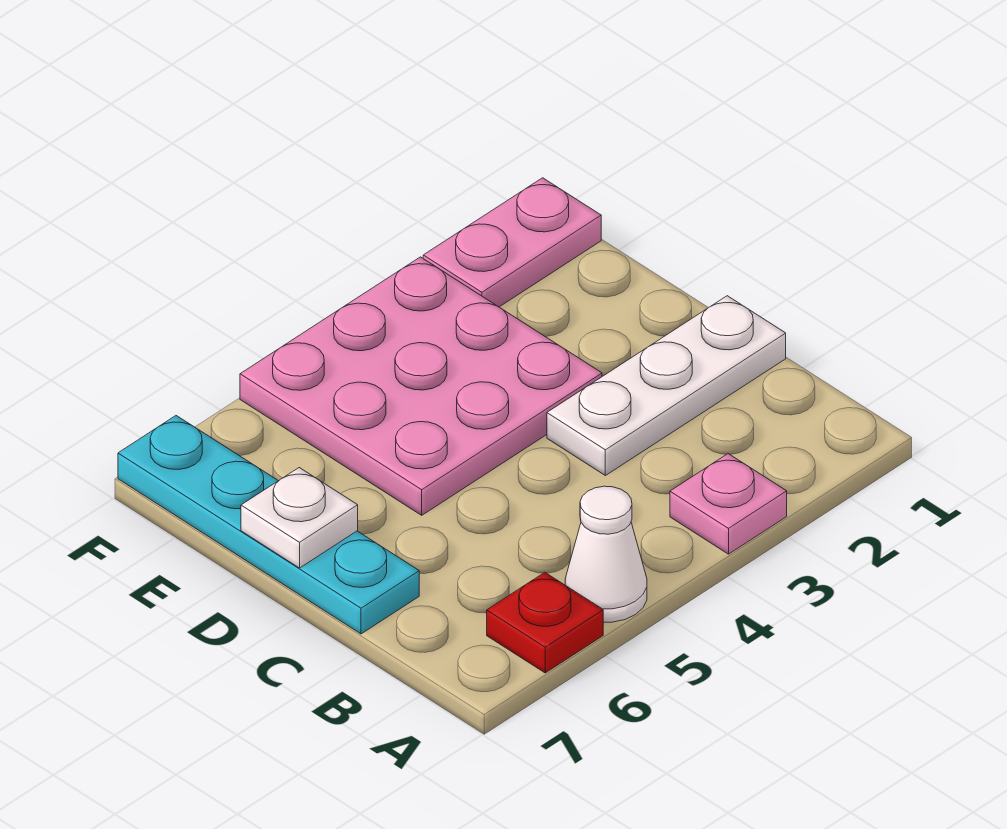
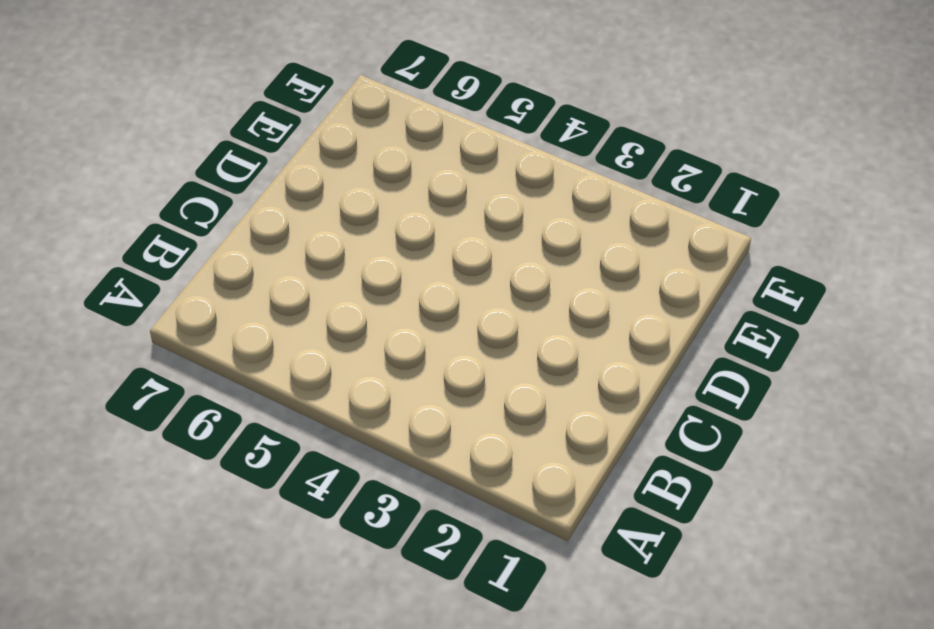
none -> pink 1x1 plate [670,454,787,554]
none -> white 1x1 cone [565,486,647,622]

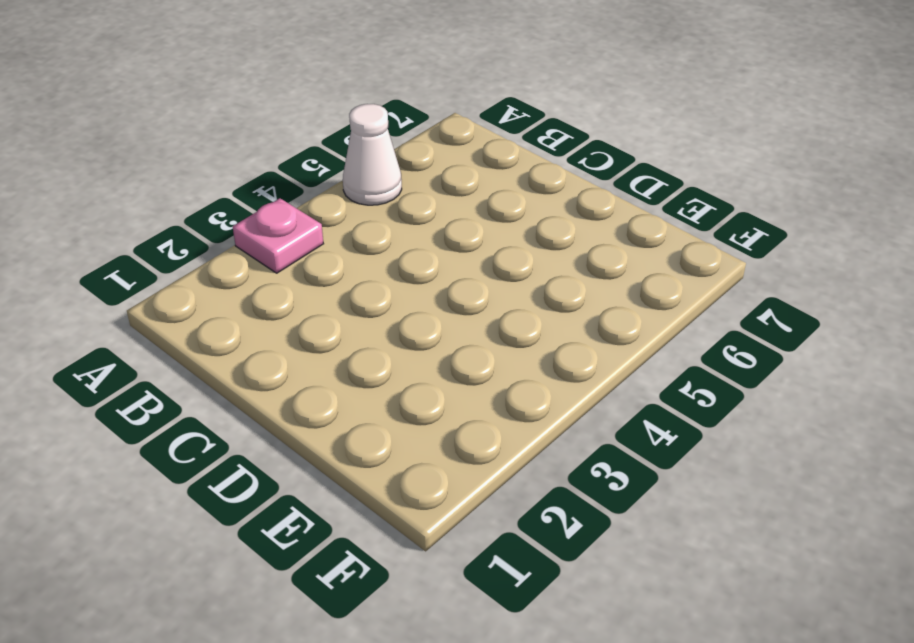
none -> red 1x1 plate [487,572,603,673]
none -> white 1x3 plate [547,296,786,475]

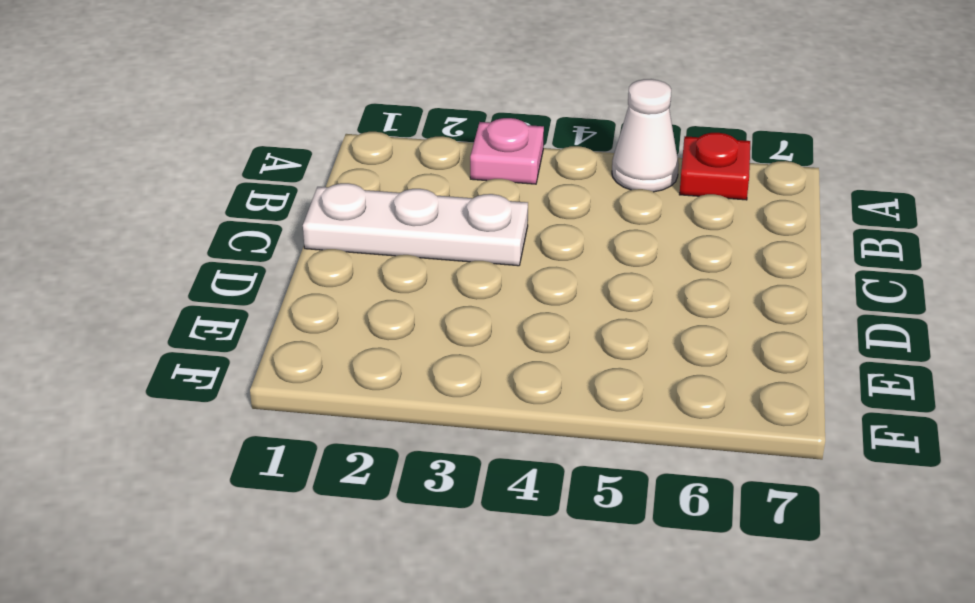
none -> cyan 1x4 plate [118,416,419,634]
none -> pink 3x3 plate [240,257,602,515]

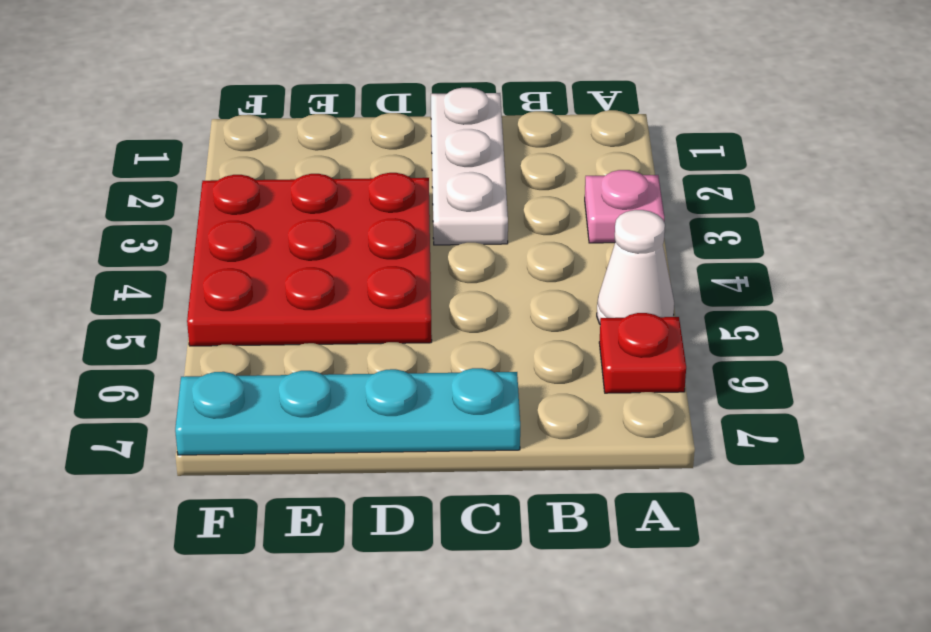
red 3x3 plate [187,173,432,346] -> pink 3x3 plate [240,257,602,515]
none -> pink 1x2 plate [423,178,601,307]
none -> white 1x1 plate [241,468,358,568]

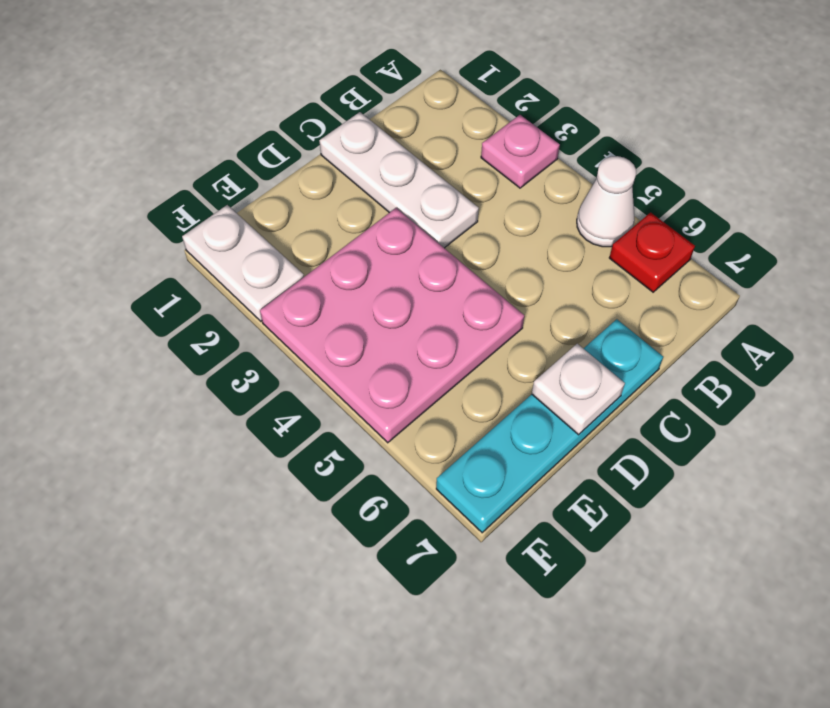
white 1x2 plate [182,205,304,321] -> pink 1x2 plate [423,178,601,307]

